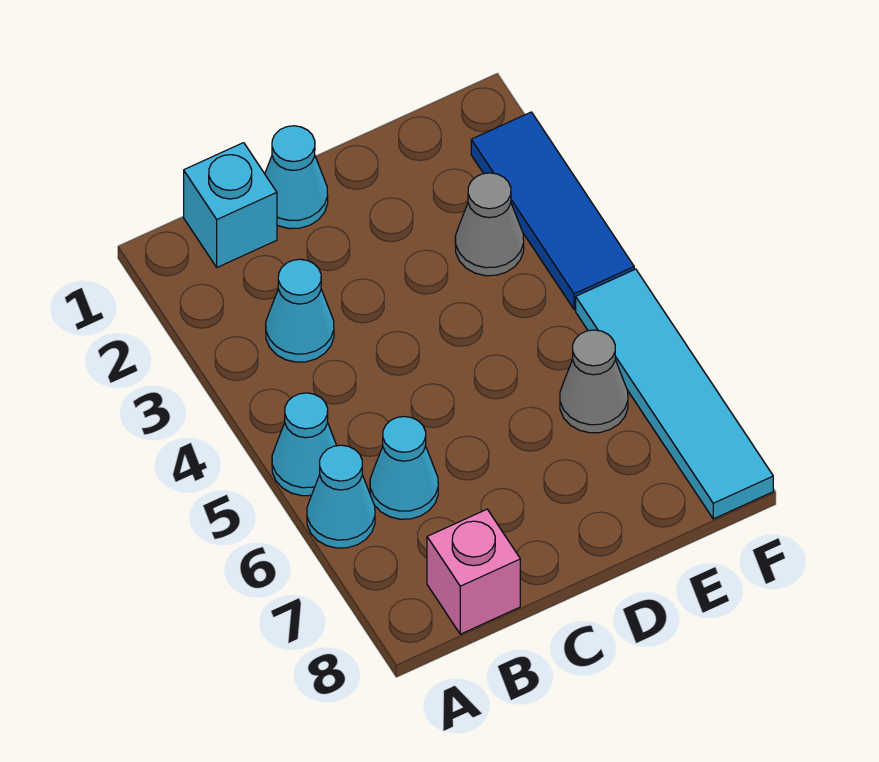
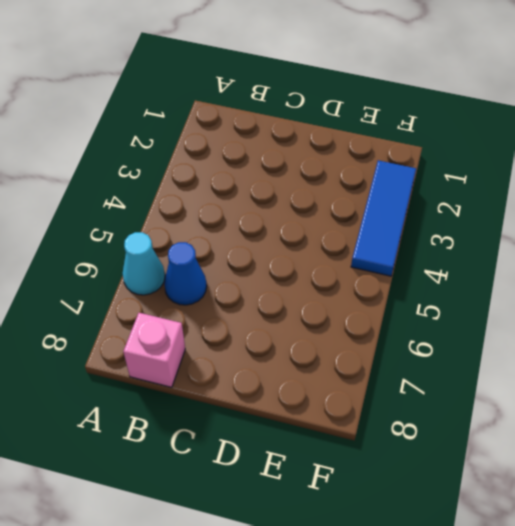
blue 1x1 cone [164,242,207,305] -> cyan 1x1 cone [370,416,438,519]
none -> cyan 1x1 cone [272,393,337,496]
none -> cyan 1x1 brick [184,143,277,267]

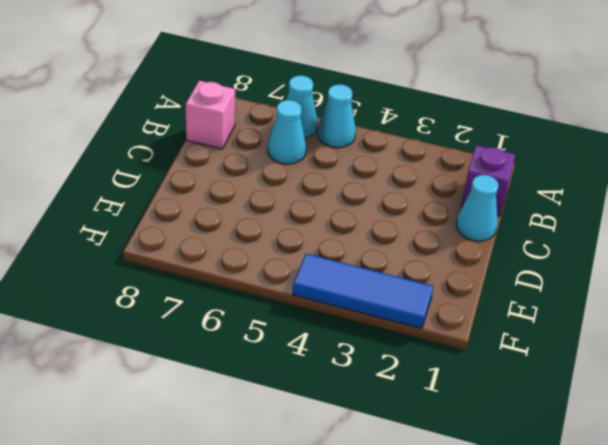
purple 1x1 brick [461,145,515,216] -> cyan 1x1 brick [184,143,277,267]
none -> cyan 1x1 cone [266,259,334,362]
none -> grey 1x1 cone [455,173,524,276]

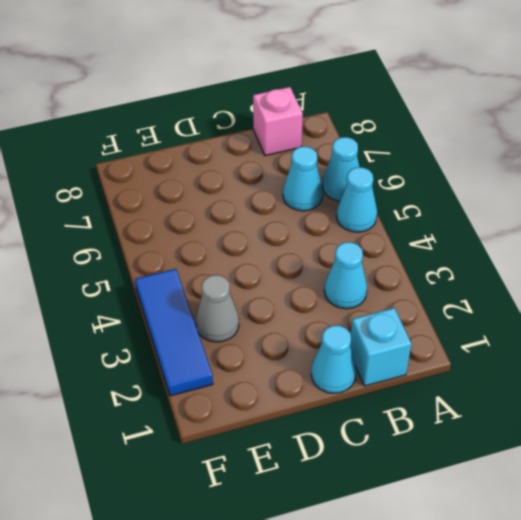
none -> grey 1x1 cone [560,330,628,433]
none -> cyan 1x4 tile [576,269,773,519]

